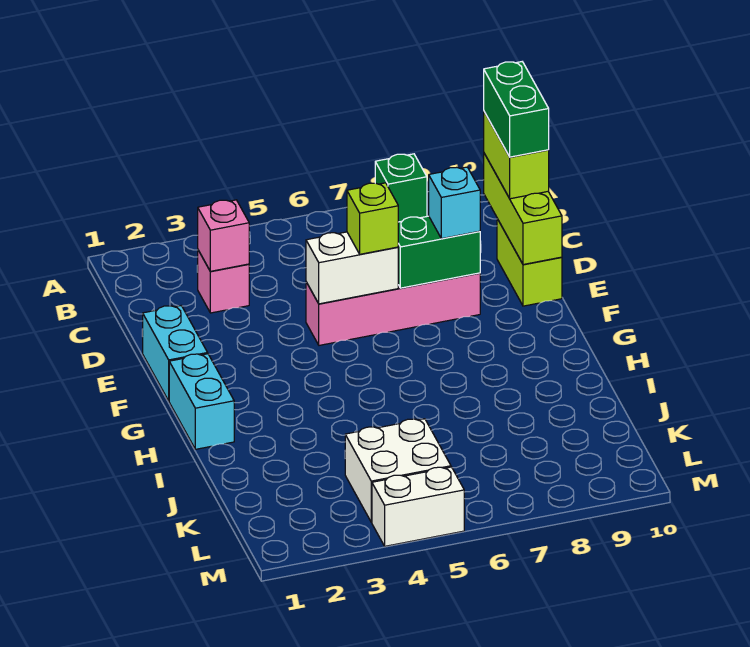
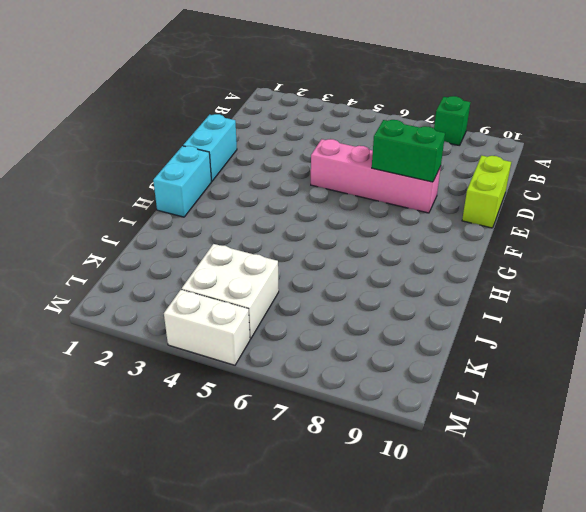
none -> pink 1x1 brick [198,250,249,313]
none -> pink 1x1 brick [198,200,249,271]
none -> lime 1x3 brick [484,154,562,265]

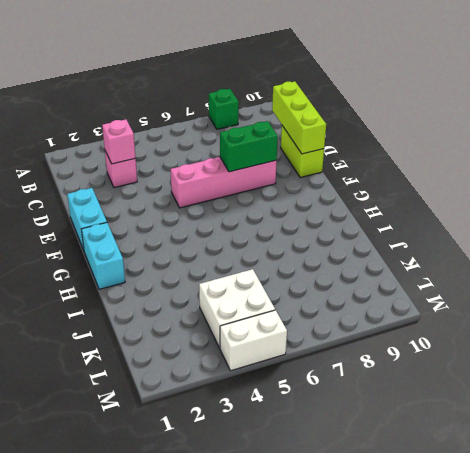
none -> white 1x2 brick [306,232,398,304]
none -> lime 1x2 brick [484,112,549,199]
none -> lime 1x1 brick [347,183,398,254]

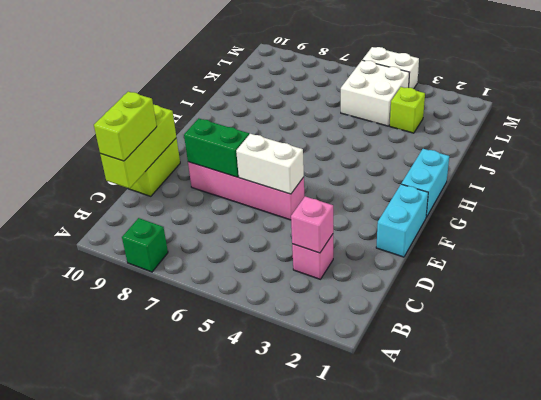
lime 1x1 brick [390,87,425,133] -> lime 1x1 brick moved to [347,183,398,254]
none -> cyan 1x1 brick [429,167,480,239]
none -> green 1x2 brick [484,62,549,157]

